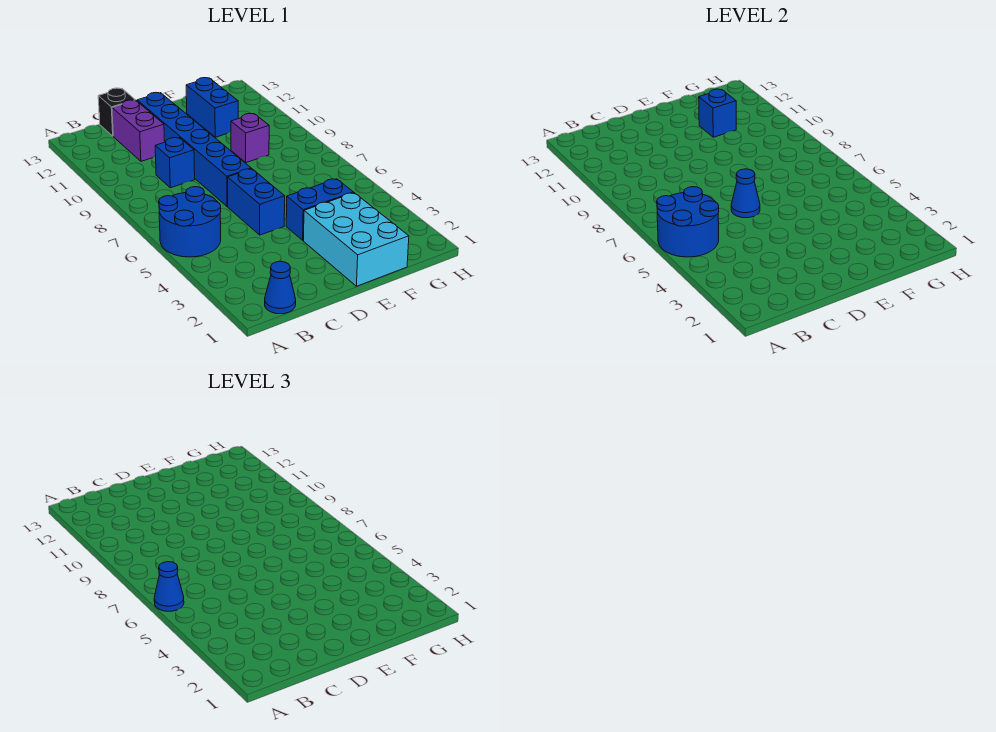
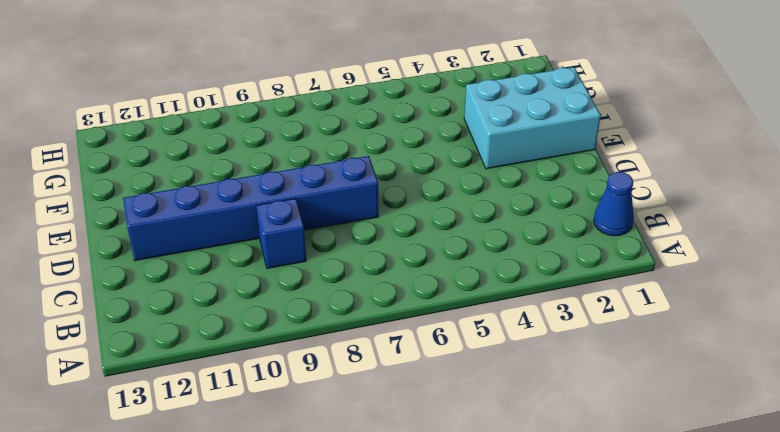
none -> blue 2x2 round brick [159,187,221,257]
none -> purple 1x2 brick [112,100,165,161]
none -> black 1x1 brick [98,88,135,136]

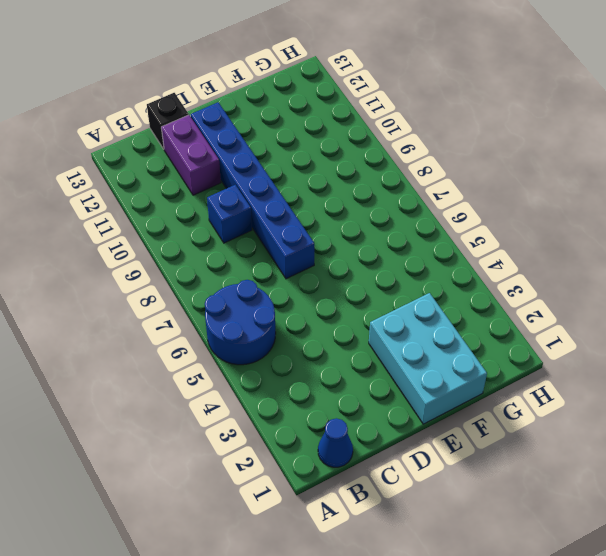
none -> blue 1x2 brick [228,169,285,235]
none -> blue 1x2 brick [286,179,353,240]
none -> purple 1x1 brick [231,113,269,163]

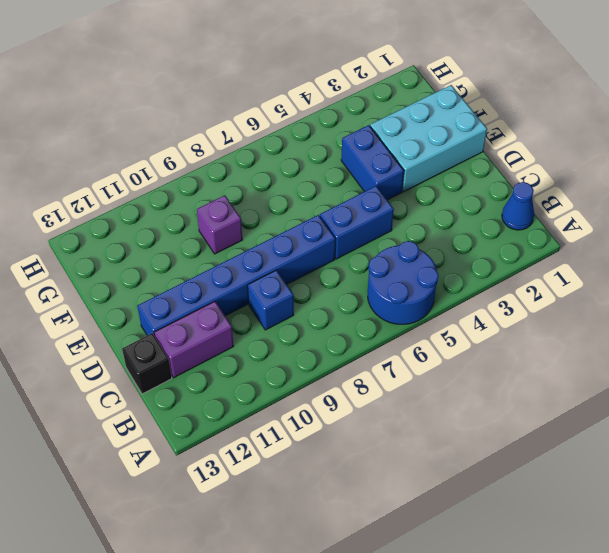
none -> blue 1x2 brick [186,78,238,137]
none -> blue 2x2 round brick [657,187,719,257]
none -> blue 1x1 cone [731,169,760,218]

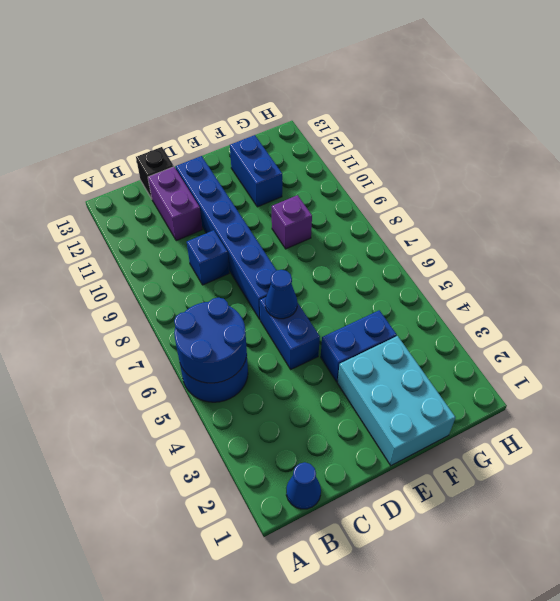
none -> blue 1x1 brick [699,89,736,137]
none -> blue 1x1 cone [154,562,184,611]

